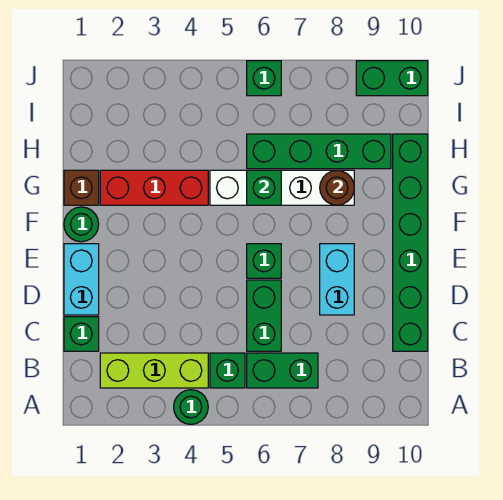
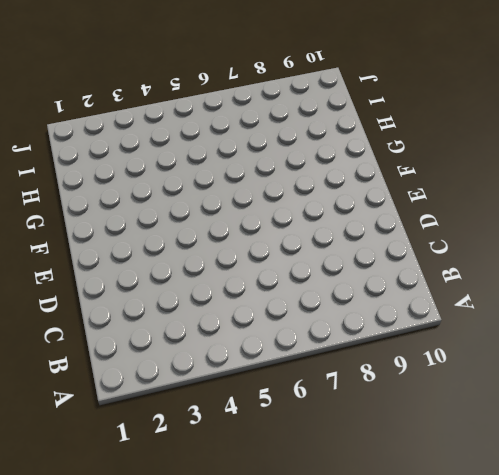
none -> green 1x1 round brick [174,390,208,424]
none -> lime 1x3 brick [100,353,208,388]
none -> green 1x1 brick [210,353,245,388]

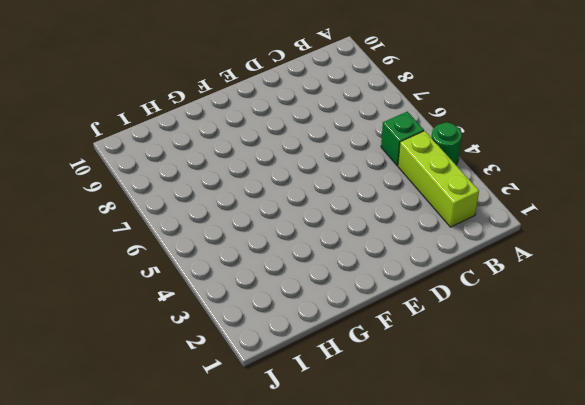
none -> green 1x2 brick [247,353,318,388]
none -> green 1x1 brick [64,317,99,351]
none -> green 1x2 brick [247,280,281,351]

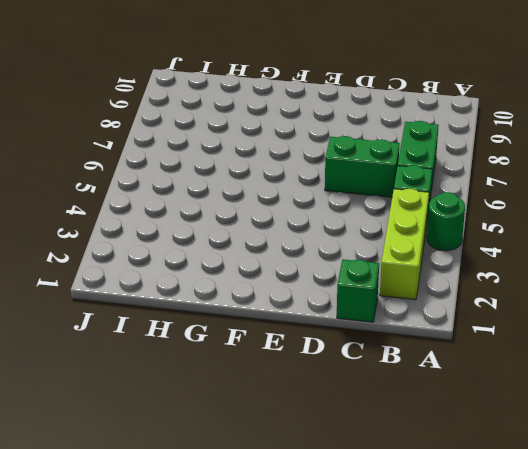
none -> green 1x6 brick [393,134,428,351]
none -> cyan 1x2 brick [64,244,99,315]
none -> cyan 1x2 brick [320,244,354,315]

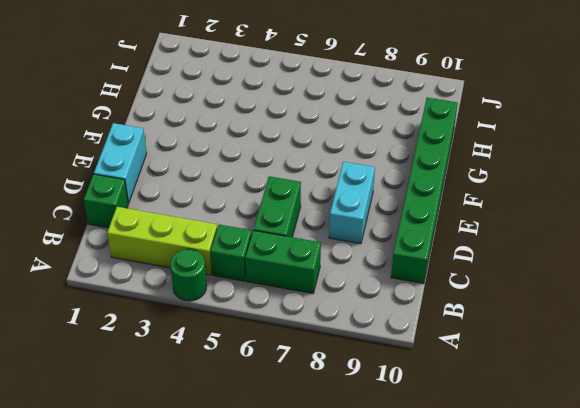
none -> green 1x1 brick [247,244,281,278]
none -> green 1x1 round brick [64,207,99,242]
none -> brown 1x1 brick [64,170,99,205]

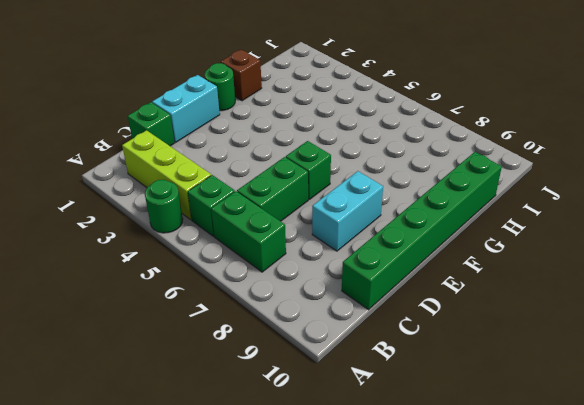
none -> red 1x3 brick [100,170,208,205]
none -> white 1x4 brick [210,170,354,205]
none -> green 1x4 brick [247,134,391,169]

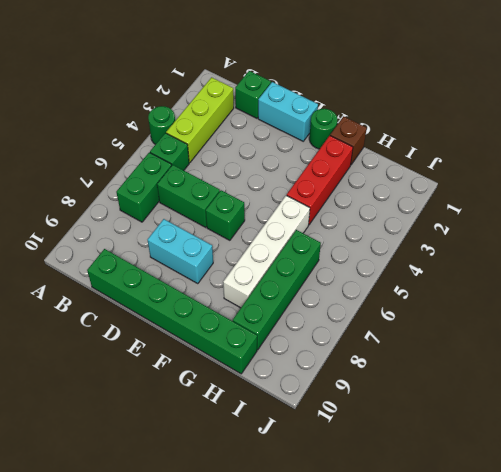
none -> green 1x1 brick [247,61,281,96]
none -> green 1x2 brick [356,61,428,96]
none -> green 1x1 brick [247,170,281,205]

